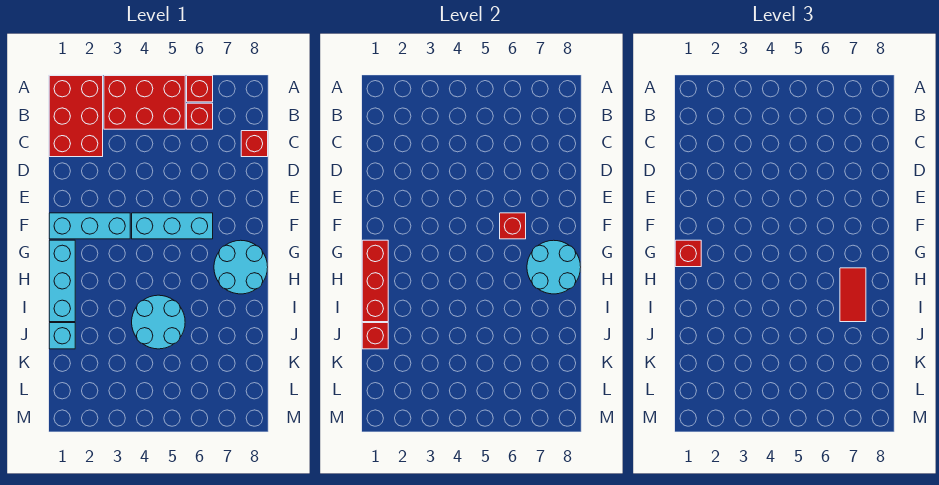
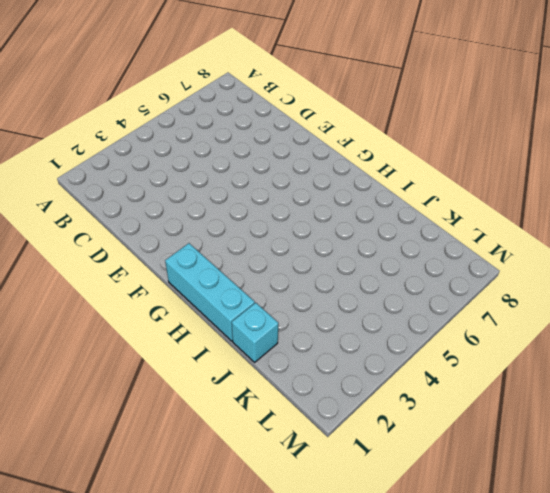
none -> red 2x3 brick [49,76,103,157]
none -> red 2x3 brick [104,76,185,129]
none -> red 1x1 brick [187,76,213,102]

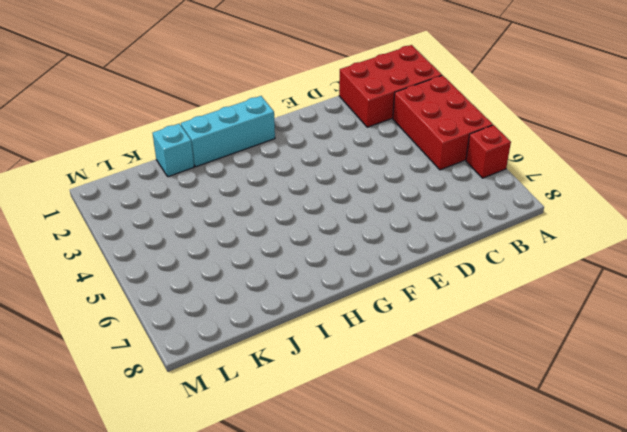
none -> red 1x1 brick [187,103,213,129]
none -> red 1x1 brick [241,131,268,157]
none -> cyan 1x3 brick [49,213,130,239]

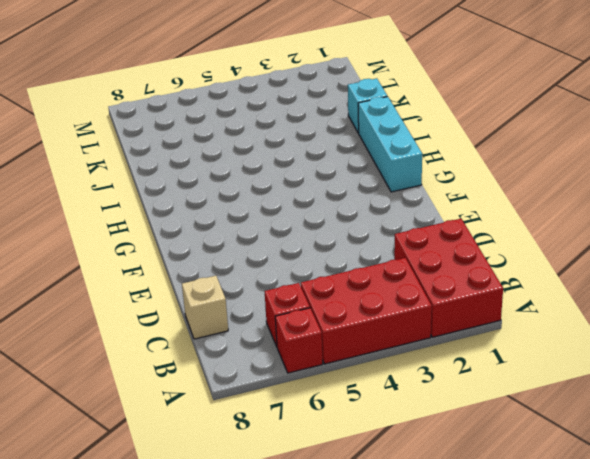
tan 1x1 brick [182,276,228,339] -> red 1x1 brick [241,131,268,157]
none -> cyan 1x3 brick [49,213,130,239]
none -> cyan 1x3 brick [132,213,213,239]
none -> cyan 2x2 round brick [214,240,268,294]

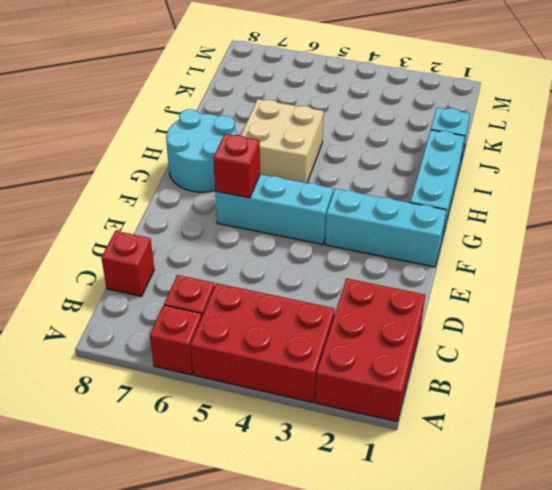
tan 2x2 brick [241,99,324,183] -> cyan 2x2 round brick [132,295,185,349]
none -> red 1x3 brick [362,240,388,322]
none -> cyan 2x2 round brick [527,240,581,294]
none -> red 1x1 brick [362,323,388,349]

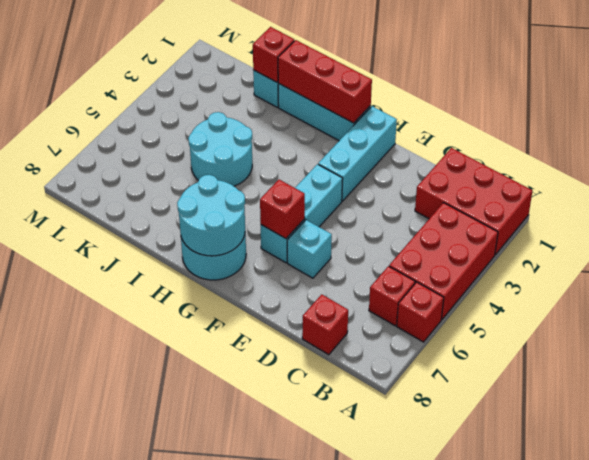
cyan 1x1 brick [287,220,332,278] -> none
none -> red 1x1 brick [675,240,701,267]
none -> red 1x2 tile [840,268,866,322]

